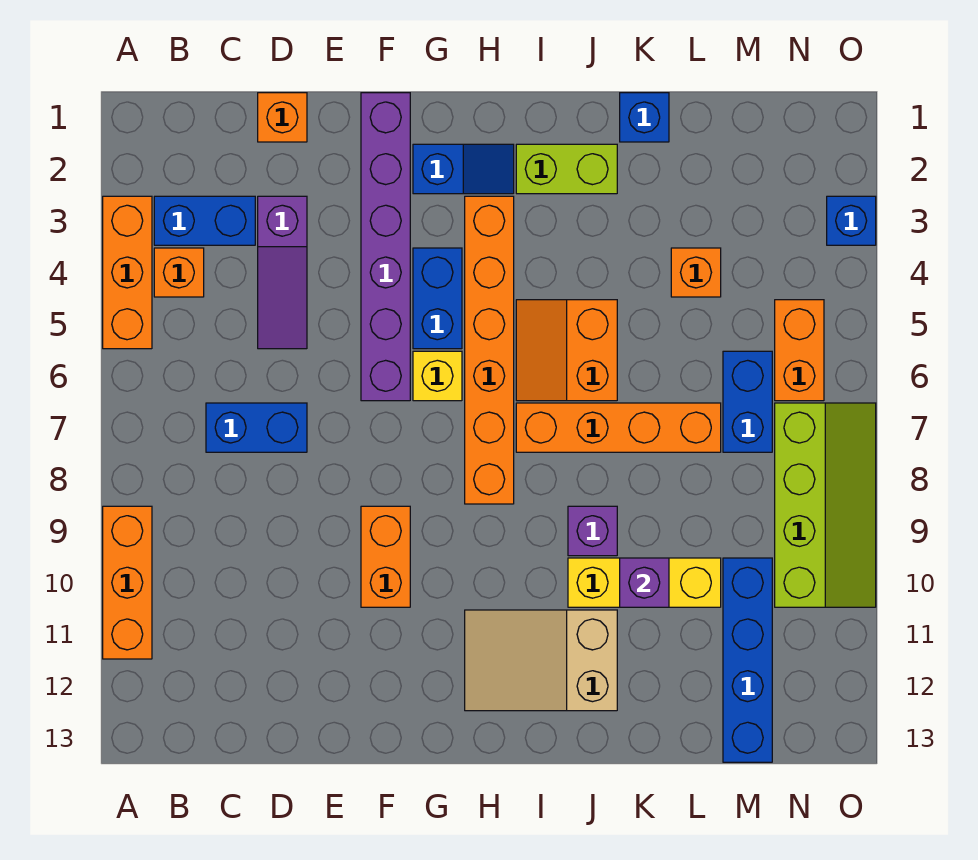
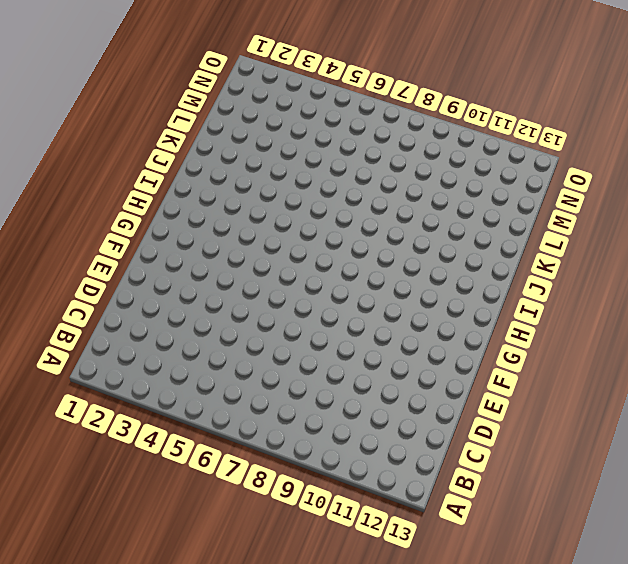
none -> orange 1x3 brick [103,196,152,349]
none -> orange 1x3 brick [103,506,152,659]
none -> blue 1x2 brick [154,196,255,245]

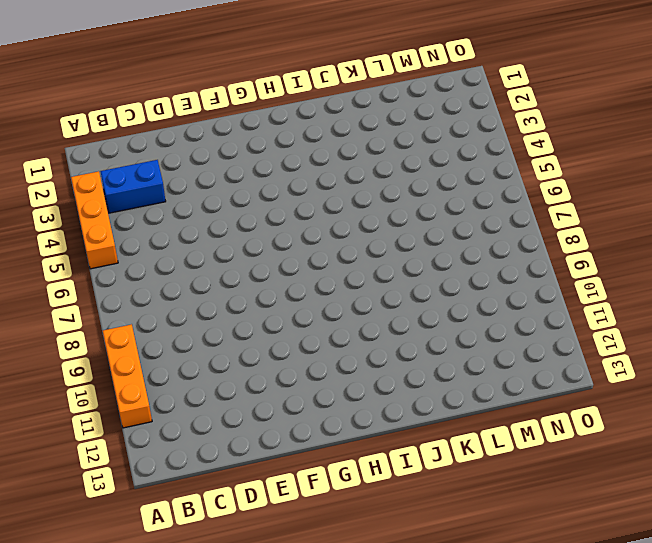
none -> orange 1x1 brick [154,248,204,297]
none -> blue 1x2 brick [206,403,307,452]
none -> orange 1x1 brick [258,93,307,142]

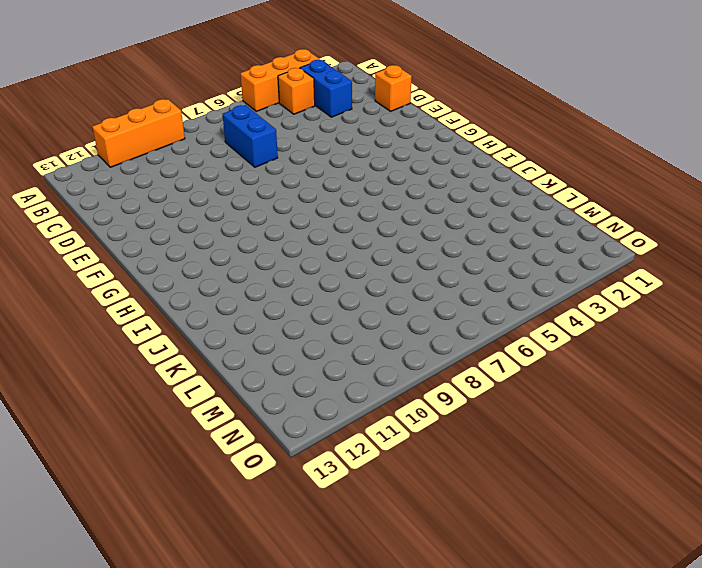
none -> purple 1x3 slope [258,196,307,349]
none -> purple 1x6 brick [361,93,410,401]
none -> orange 1x2 brick [361,506,410,607]

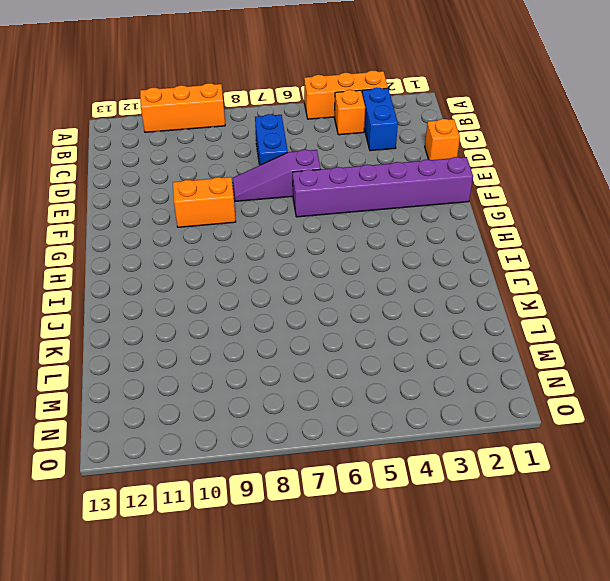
purple 1x3 slope [232,150,321,201] -> purple 1x3 slope moved to [258,196,307,349]
none -> blue 1x2 slope [413,144,514,194]
none -> blue 1x2 brick [413,248,462,349]
none -> yellow 1x1 brick [413,351,462,401]

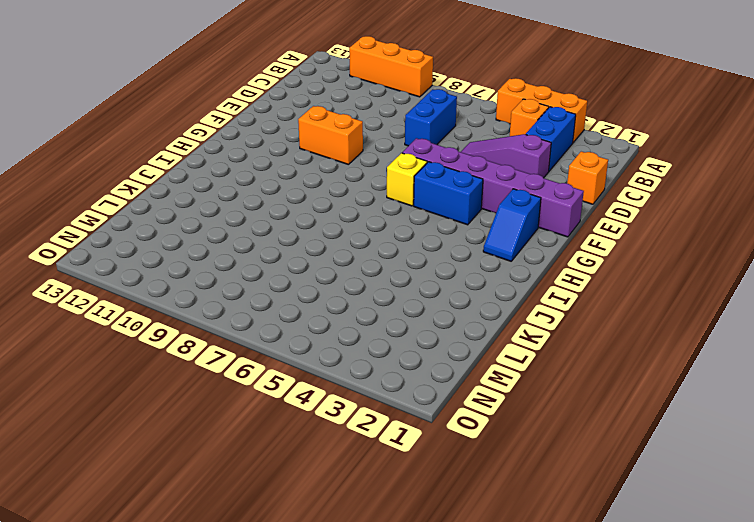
none -> orange 1x6 brick [465,196,514,504]
none -> tan 2x3 slope [465,610,617,711]
none -> lime 1x2 brick [516,144,617,194]

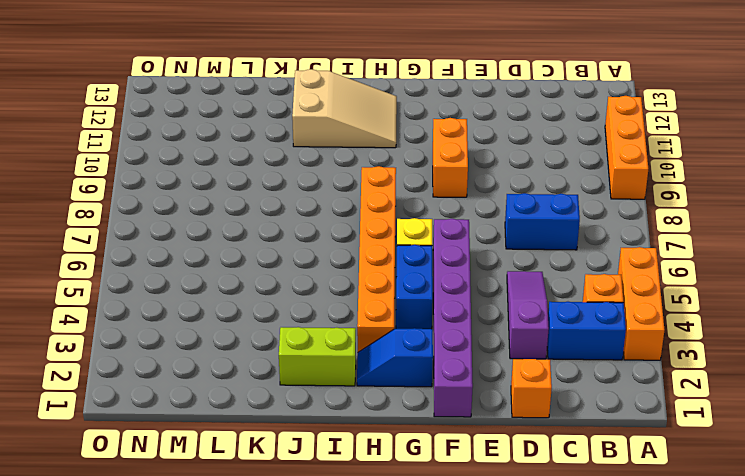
none -> orange 2x2 slope [516,300,617,401]
none -> orange 1x4 brick [516,403,721,452]
none -> purple 1x1 brick [568,506,617,556]

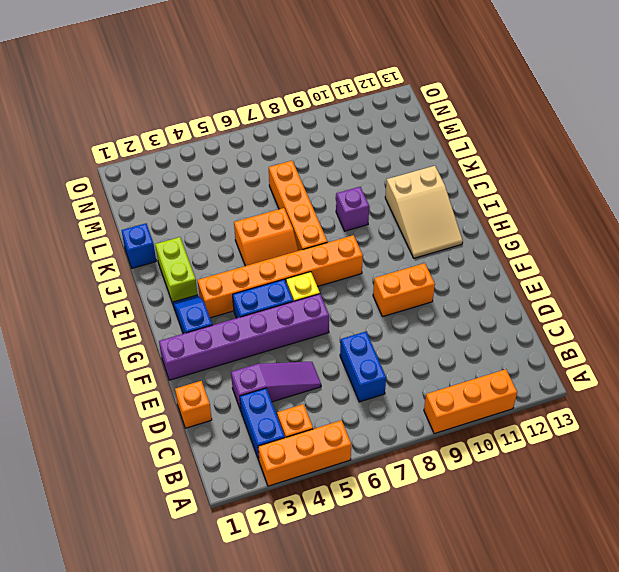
none -> yellow 1x3 brick [568,558,721,607]
none -> orange 1x1 brick [671,248,721,297]
none -> blue 1x2 brick [723,351,772,452]

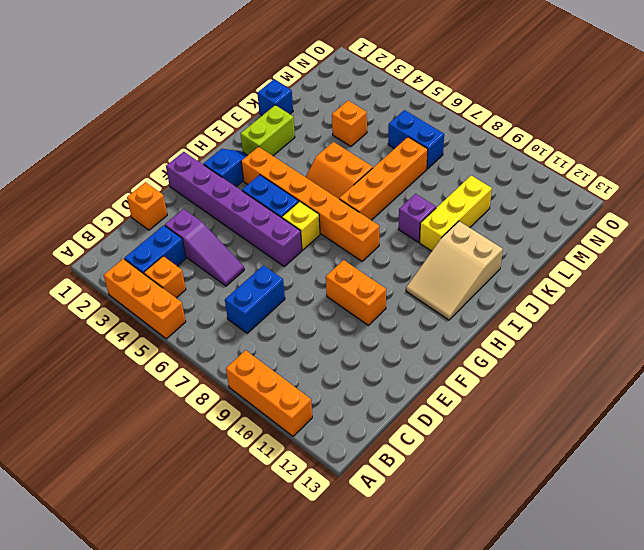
none -> blue 1x4 brick [723,558,772,762]
none -> orange 1x2 brick [775,300,824,401]
none -> lime 2x4 slope [775,403,876,607]

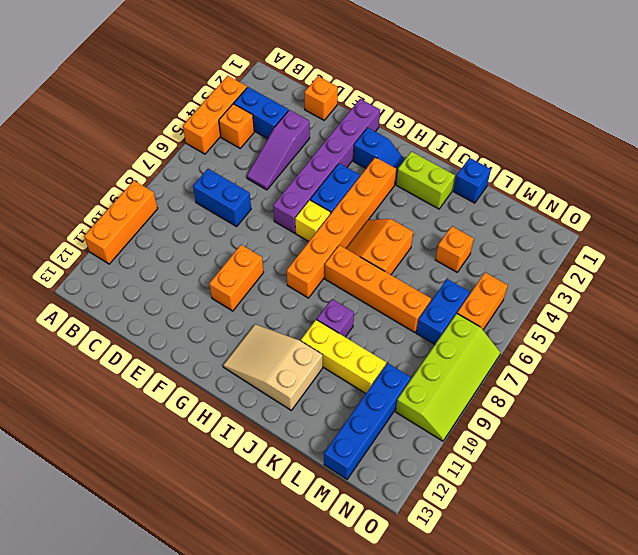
none -> blue 1x1 brick [827,196,876,245]
none -> purple 1x1 brick [620,558,669,607]

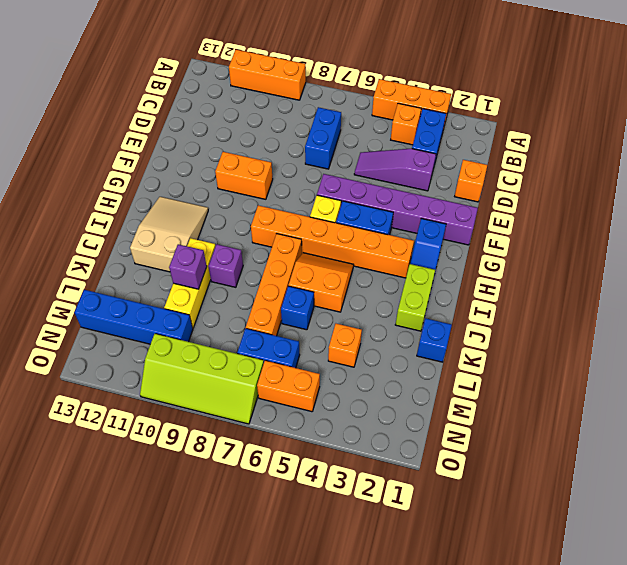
blue 1x1 brick [281,286,314,330] -> blue 1x1 brick moved to [827,196,876,245]

